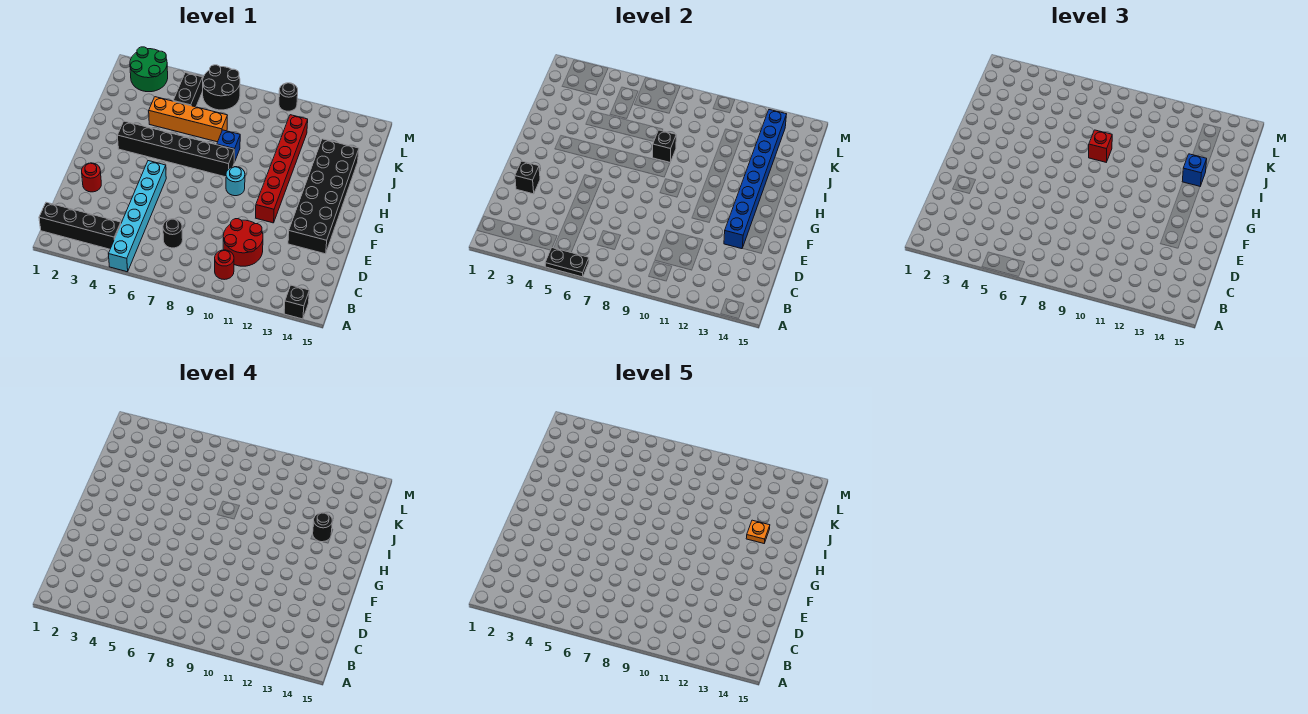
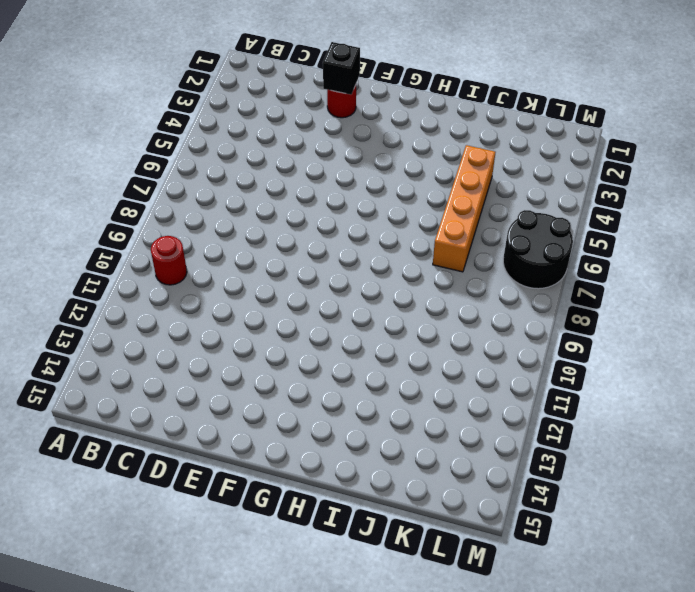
none -> cyan 1x6 brick [108,161,166,272]
none -> black 1x1 brick [284,285,309,319]
none -> black 1x4 brick [39,202,121,249]

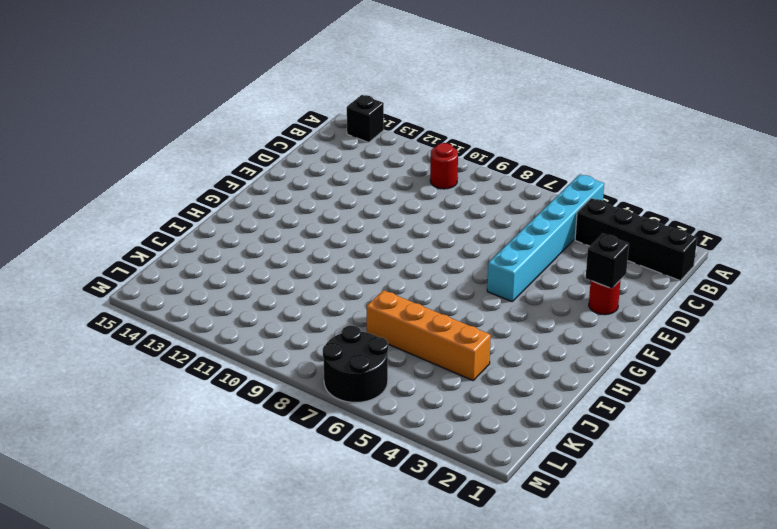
none -> black 1x1 round brick [163,219,183,248]
none -> red 2x2 round brick [223,219,263,266]
none -> black 2x6 brick [288,139,359,254]

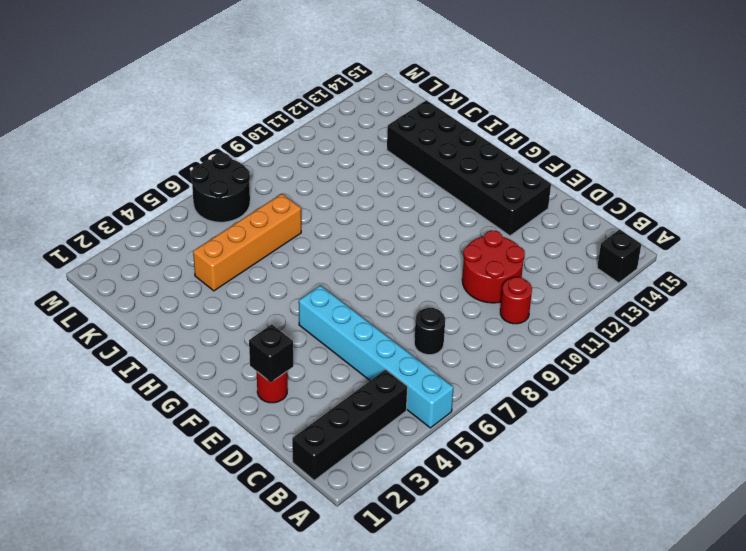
none -> red 1x6 brick [256,115,308,223]
none -> cyan 1x1 round brick [226,167,245,196]
none -> black 1x6 brick [117,121,234,177]

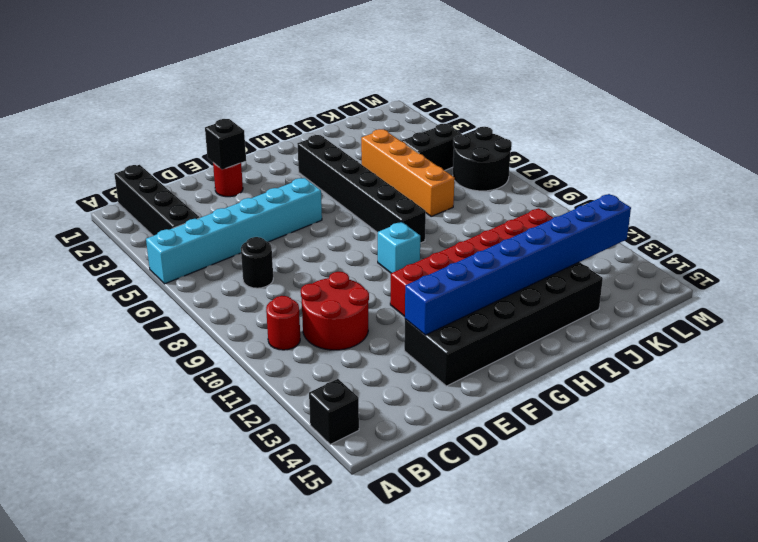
cyan 1x1 brick [378,222,420,273] -> cyan 1x1 round brick [226,167,245,196]
none -> blue 1x1 brick [217,130,240,162]
none -> green 2x2 round brick [130,47,168,92]
none -> black 1x1 round brick [279,83,298,111]

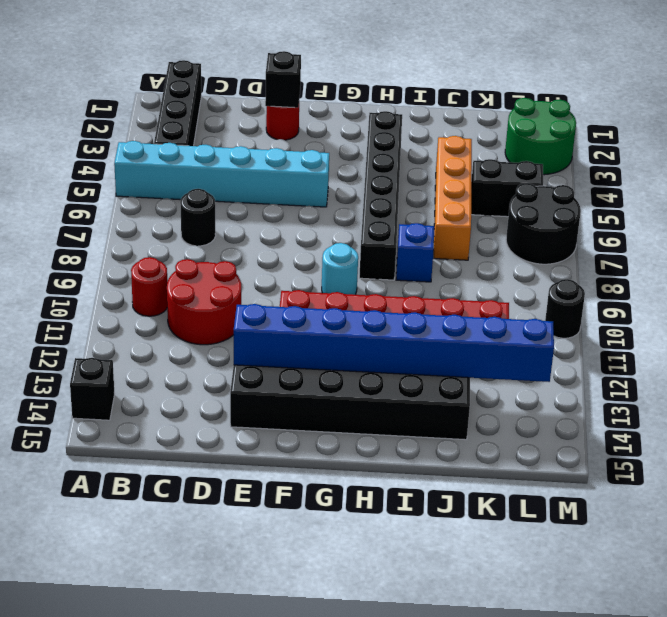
none -> black 1x2 plate [545,248,589,277]
none -> black 1x1 brick [653,130,676,162]
none -> red 1x1 brick [1089,130,1112,162]

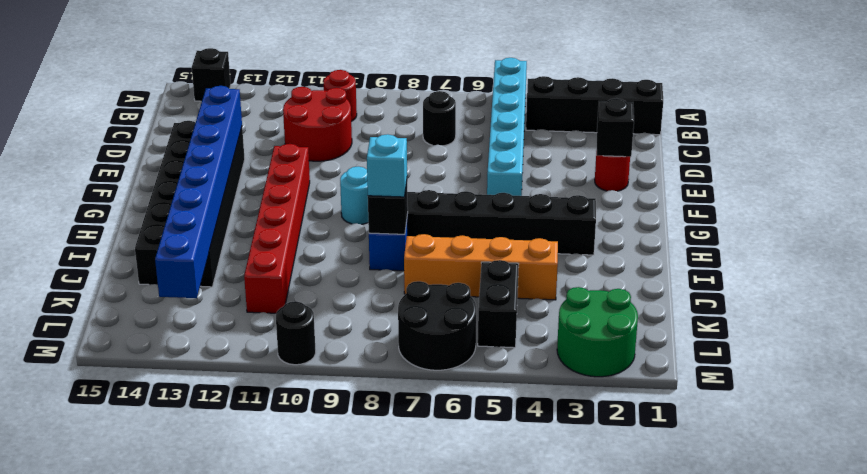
cyan 1x1 brick [367,134,407,197] -> red 1x1 brick [1089,130,1112,162]
none -> black 1x2 plate [545,248,589,277]
none -> blue 1x1 brick [1182,154,1207,186]
none -> black 1x1 round brick [313,513,332,542]

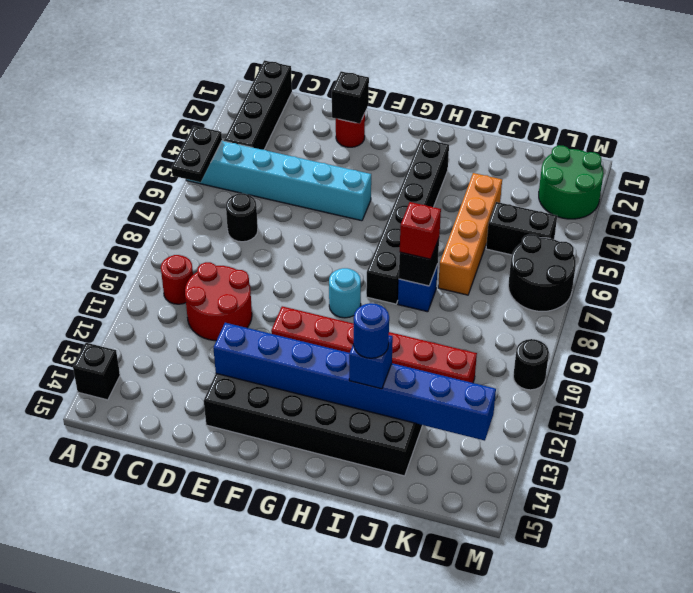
blue 1x1 round brick [354,303,389,358] -> black 1x1 round brick [313,513,332,542]
none -> orange 1x1 plate [746,520,770,543]

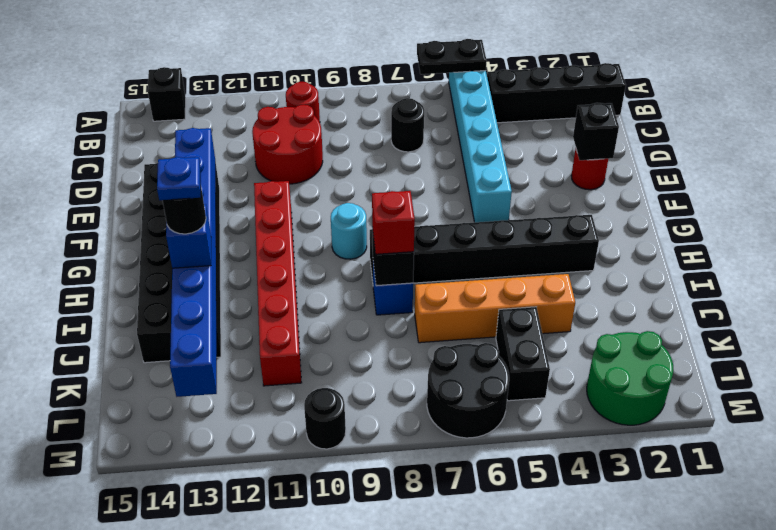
blue 1x1 plate [157,157,201,200] -> orange 1x1 plate [746,520,770,543]

